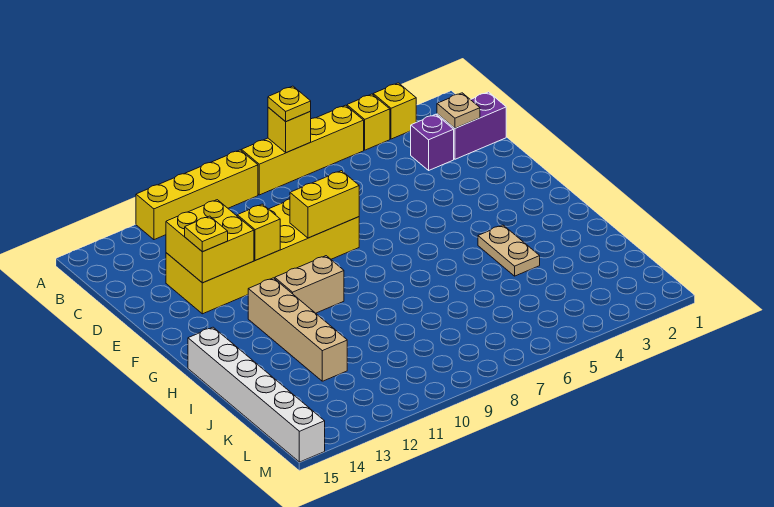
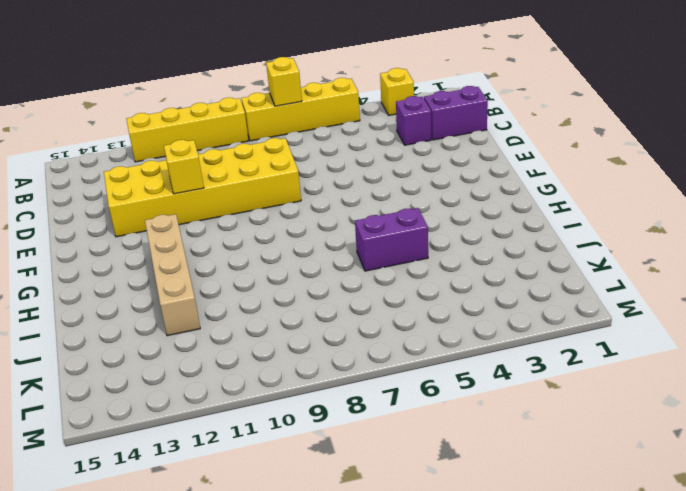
purple 1x2 brick [355,208,428,271] -> none
none -> yellow 1x1 brick [347,94,390,150]
none -> tan 1x2 brick [275,256,344,313]
none -> tan 1x2 plate [478,225,540,276]

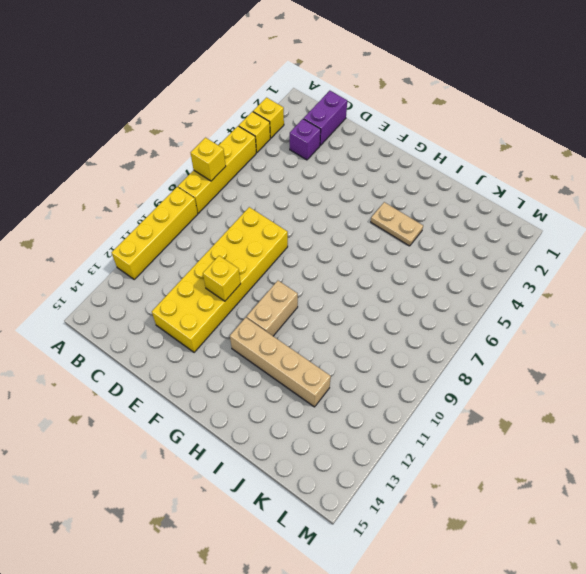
none -> white 1x6 brick [188,327,325,462]
none -> tan 1x1 plate [437,93,480,128]
none -> yellow 2x2 brick [166,200,254,283]

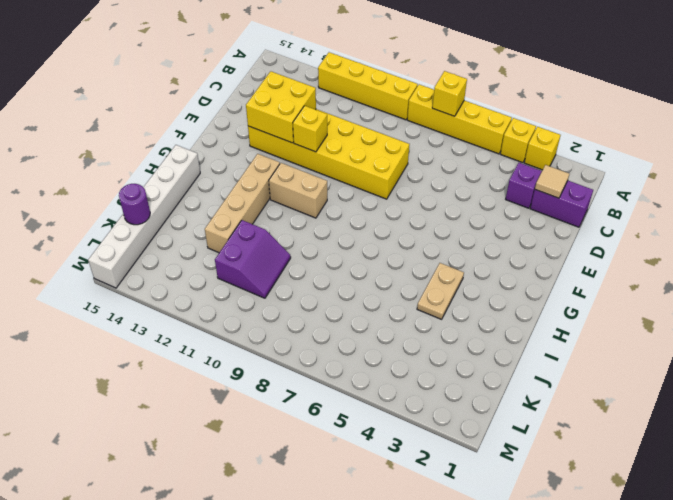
tan 1x1 tile [535,165,569,198] -> tan 1x1 plate [437,93,480,128]
purple 2x2 slope [215,220,291,298] -> none
purple 1x1 round brick [119,184,150,225] -> none
none -> yellow 1x2 brick [290,171,359,238]
none -> yellow 1x1 plate [268,86,311,122]
none -> yellow 1x1 plate [185,216,228,252]

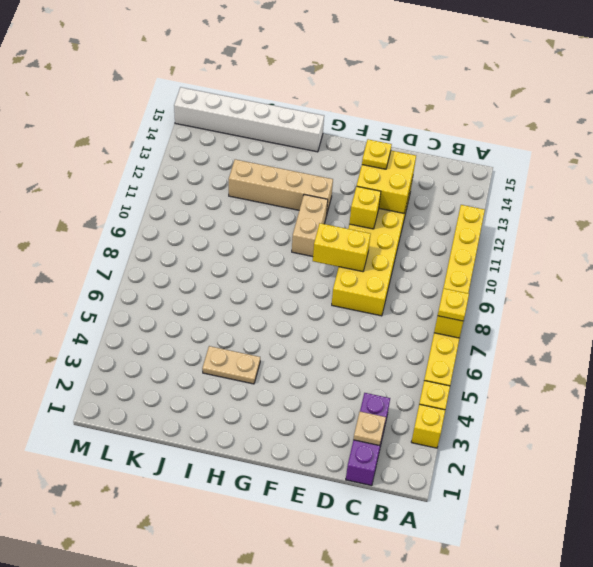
yellow 1x2 brick [313,223,370,272] -> yellow 1x2 brick turned to [290,171,359,238]

